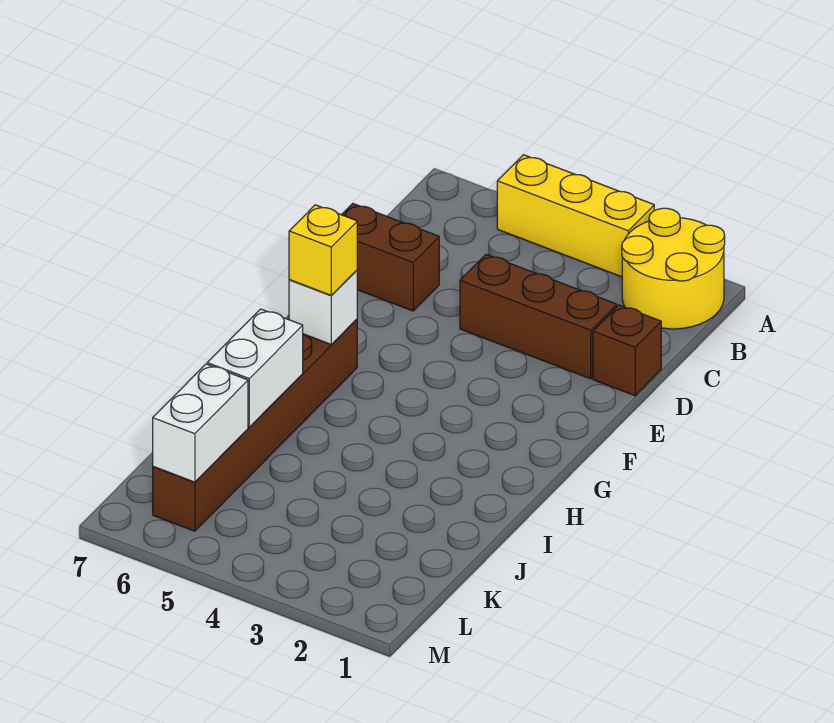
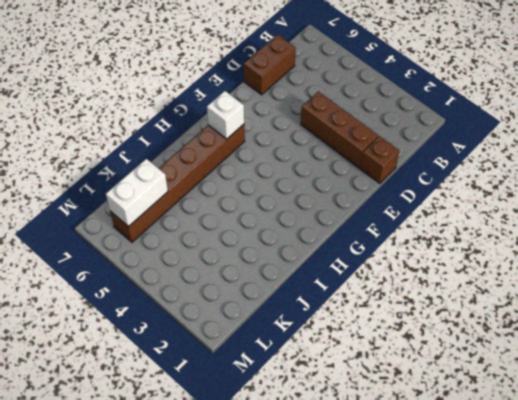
brown 1x2 brick [244,34,296,95] -> brown 1x2 brick turned to [342,204,439,311]
none -> yellow 2x2 round brick [622,208,725,329]
none -> yellow 1x3 brick [497,155,654,277]

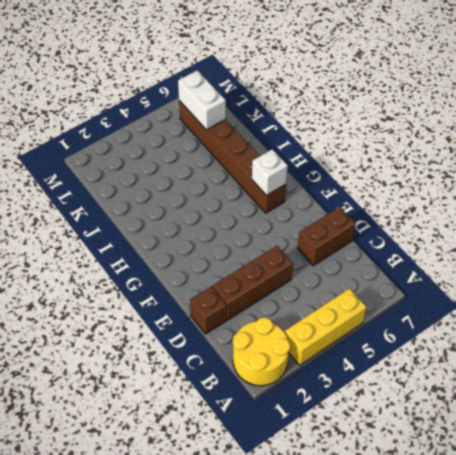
none -> white 1x2 brick [207,309,303,427]
none -> yellow 1x1 brick [289,205,357,296]

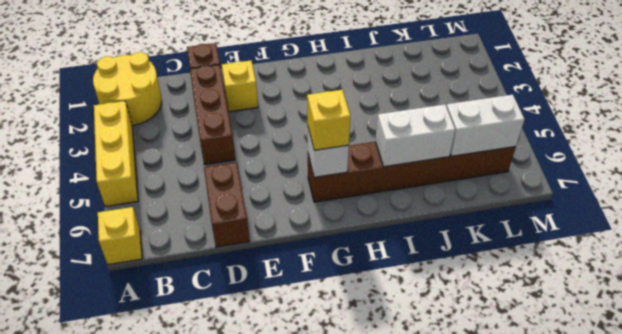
yellow 1x1 brick [98,207,142,265] -> none
yellow 1x1 brick [222,60,258,112] -> none

